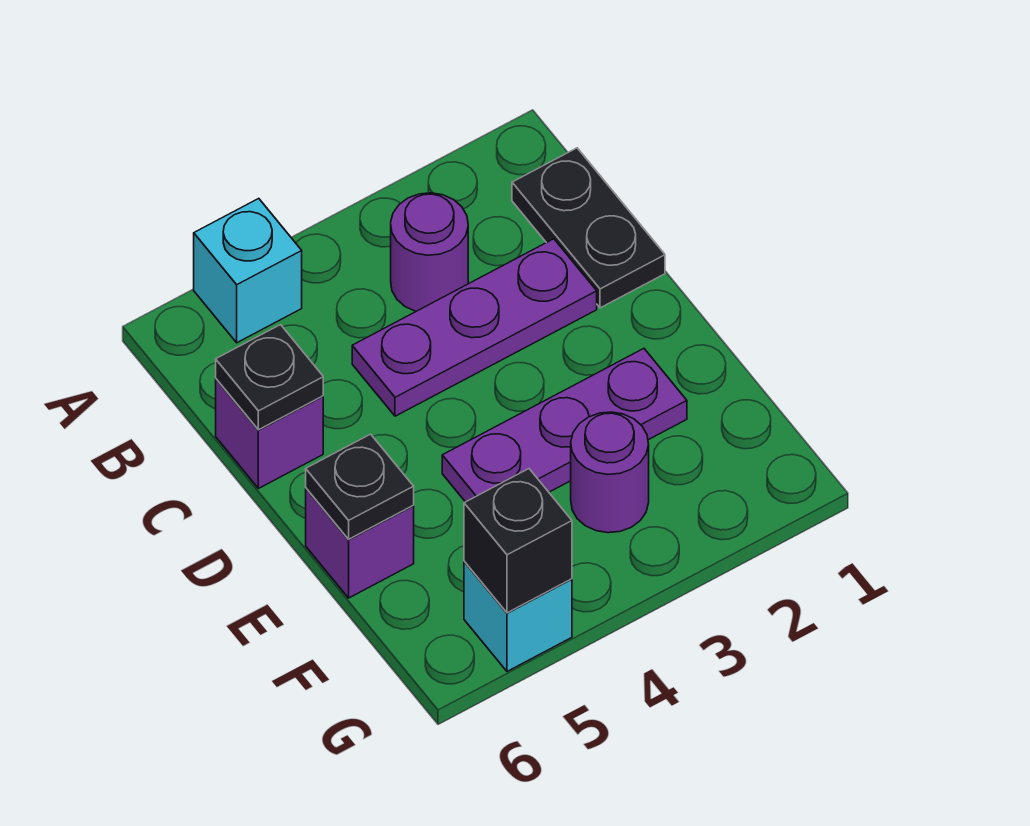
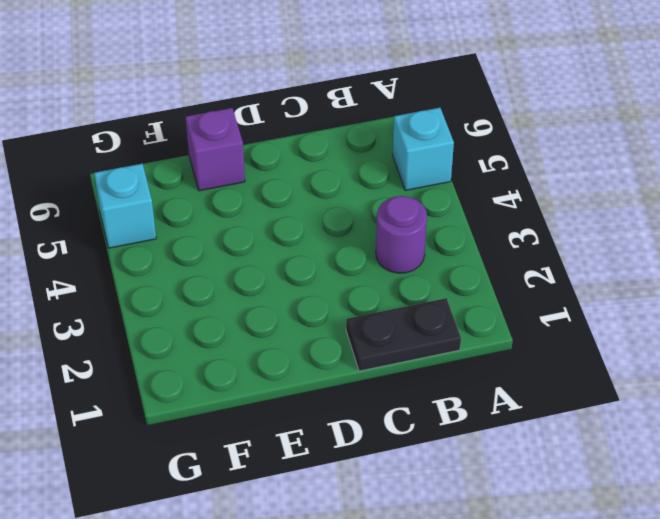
none -> purple 1x3 plate [352,239,597,416]
none -> purple 1x1 brick [216,379,323,488]
none -> purple 1x3 plate [442,349,687,502]

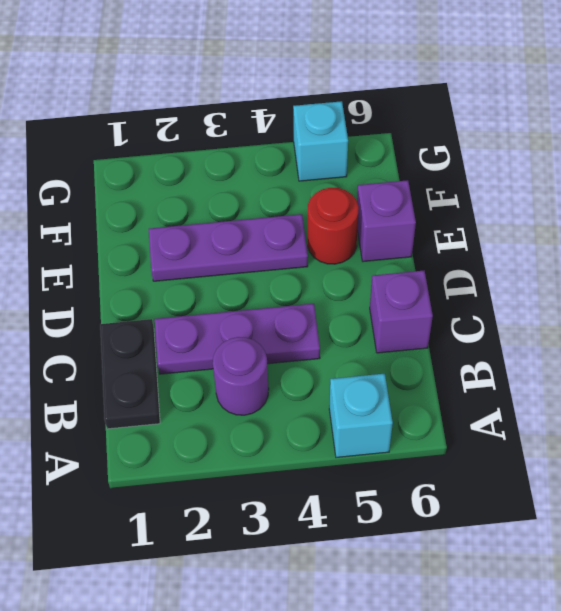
red 1x1 round brick [308,188,359,264] -> none
none -> purple 1x1 round brick [571,412,649,533]
none -> black 1x1 plate [216,325,323,430]
none -> black 1x1 plate [306,434,414,539]

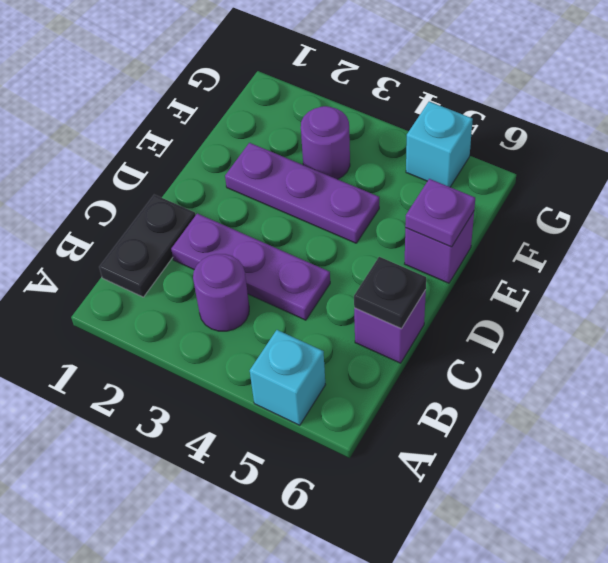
purple 1x1 plate [405,179,475,247] -> black 1x1 plate [306,434,414,539]
none -> black 1x1 brick [464,469,572,613]

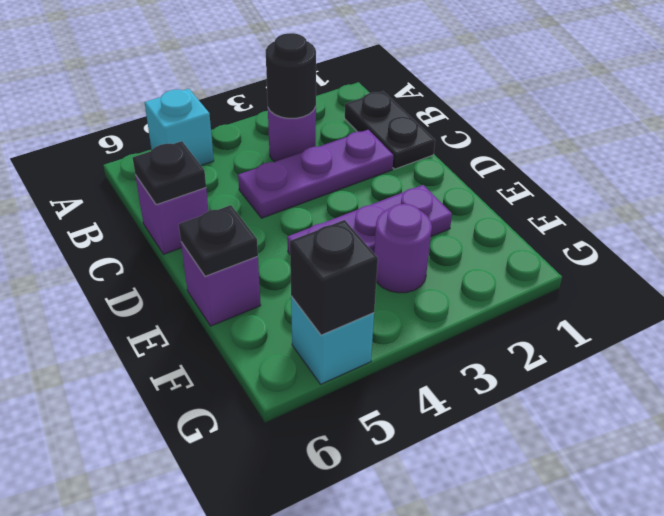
black 1x1 round brick [266,33,316,118] -> none

